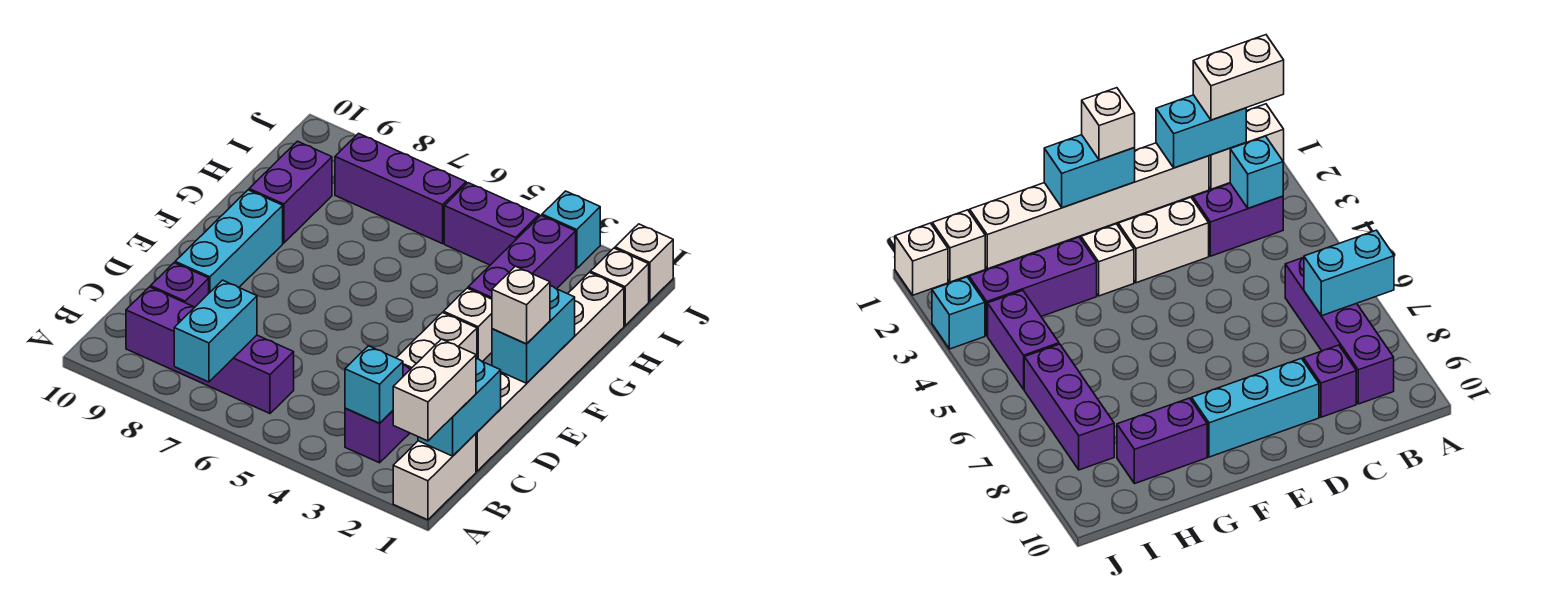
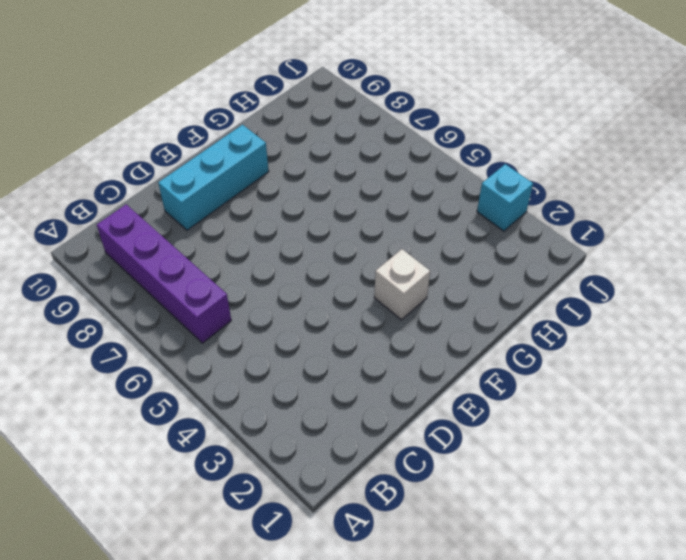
none -> white 1x2 brick [393,434,476,520]
none -> purple 1x2 brick [345,365,410,463]
none -> white 1x6 brick [476,272,624,471]

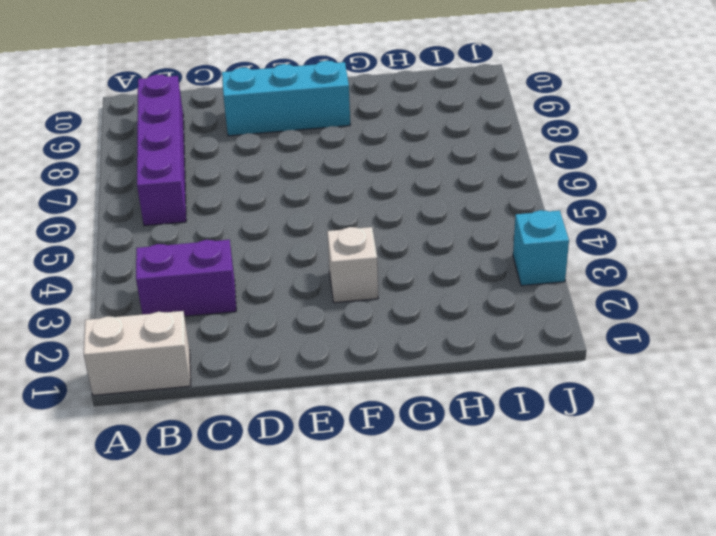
none -> white 1x6 brick [476,272,624,471]
none -> purple 1x1 brick [151,263,209,307]
none -> white 1x2 brick [396,313,477,369]

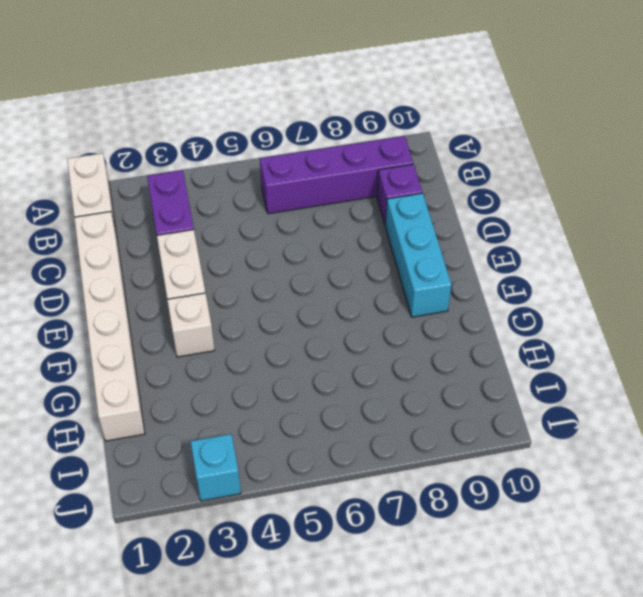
none -> purple 1x3 brick [468,216,576,299]
none -> purple 1x2 brick [249,141,332,243]
none -> white 1x1 brick [590,248,649,326]

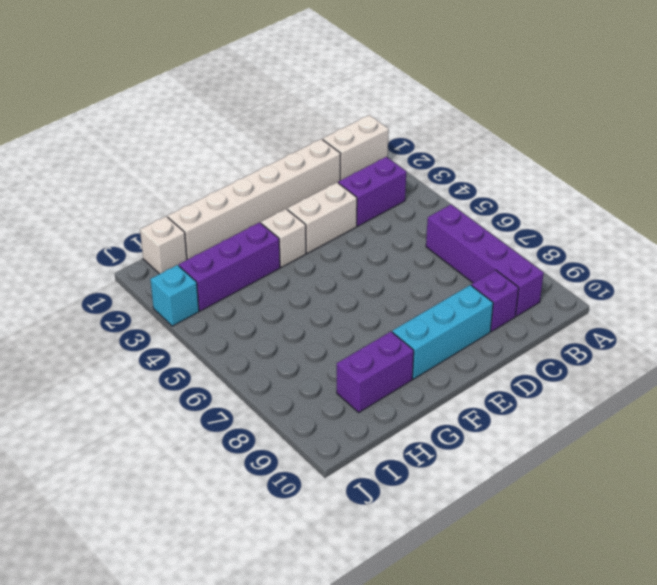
none -> purple 1x2 brick [444,183,539,265]
none -> purple 1x3 brick [335,133,466,244]
none -> white 1x1 brick [615,224,673,301]

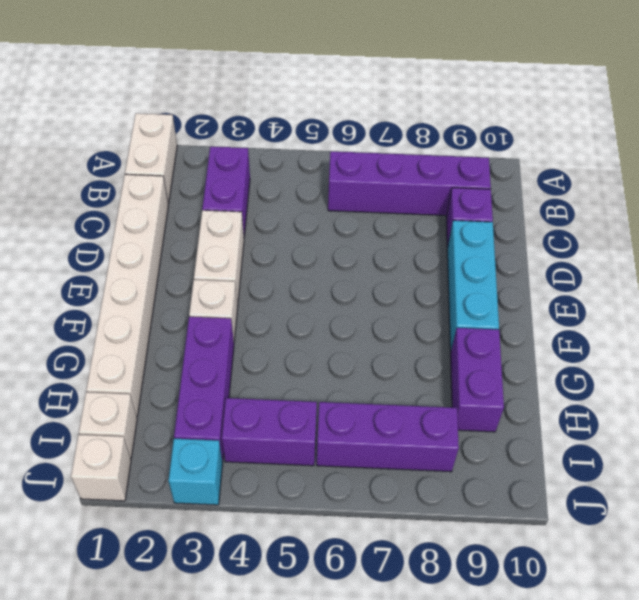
none -> cyan 1x2 brick [174,280,257,382]
none -> cyan 1x2 brick [418,359,501,456]
none -> cyan 1x1 brick [345,346,403,423]

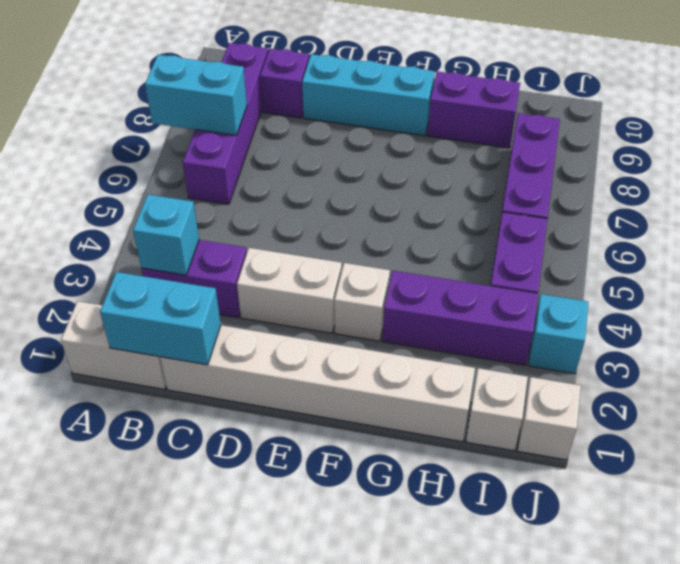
none -> cyan 1x2 brick [492,286,575,383]
none -> white 1x2 brick [393,339,476,441]
none -> white 1x1 brick [492,266,550,344]

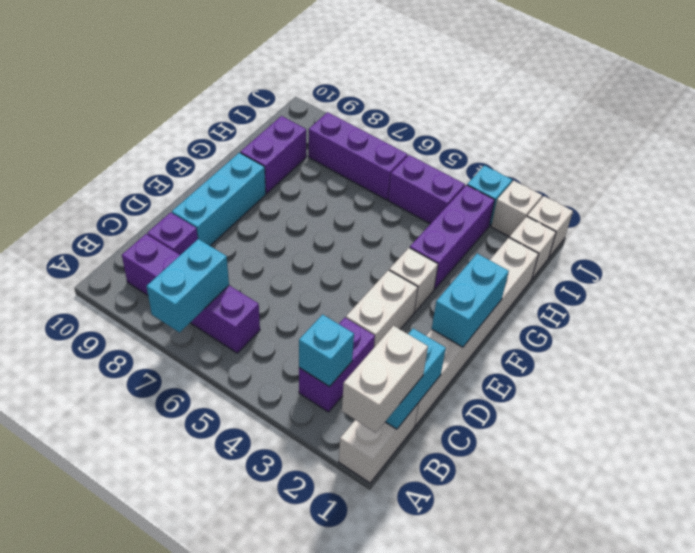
white 1x1 brick [491,181,542,237] -> white 1x1 brick moved to [492,266,550,344]

